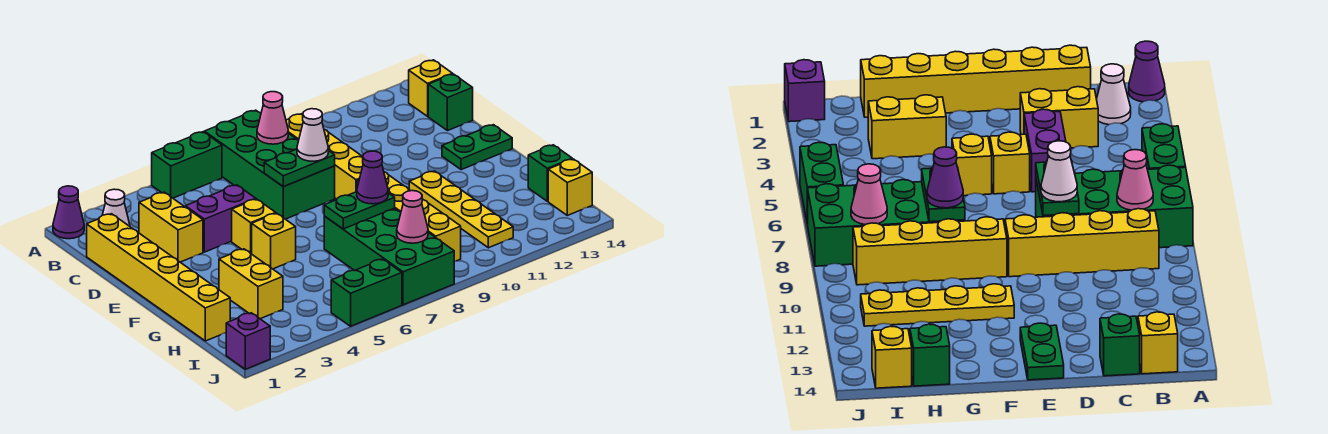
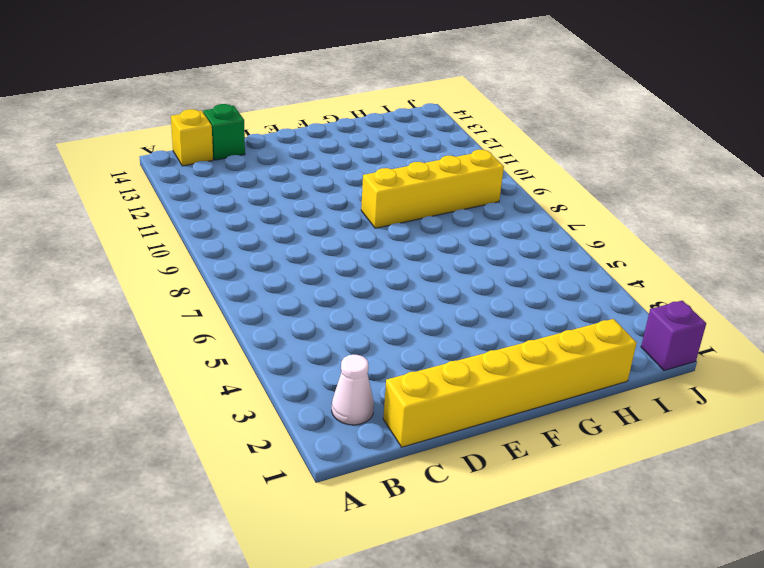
none -> purple 1x1 cone [53,186,84,239]
none -> green 1x2 brick [152,132,222,198]
none -> green 2x4 brick [204,110,335,219]

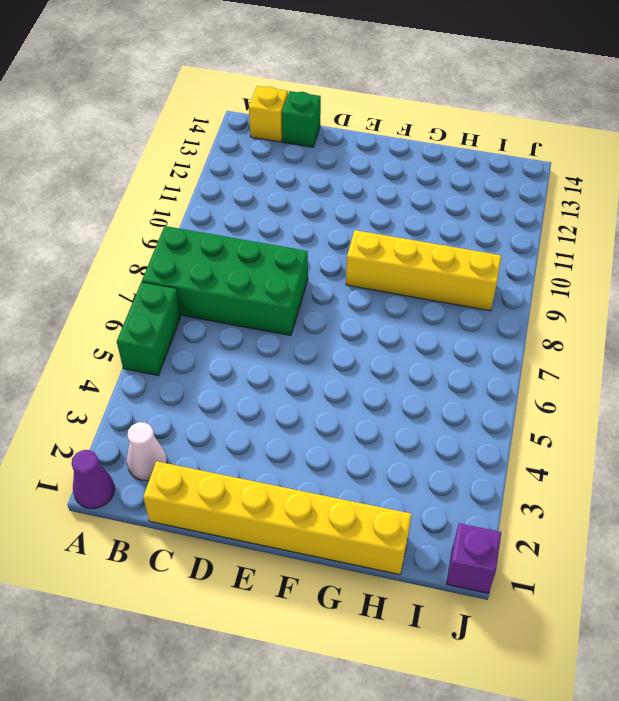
none -> yellow 1x4 brick [286,114,363,199]
none -> yellow 1x2 brick [139,192,203,262]
none -> purple 1x2 brick [185,185,256,252]

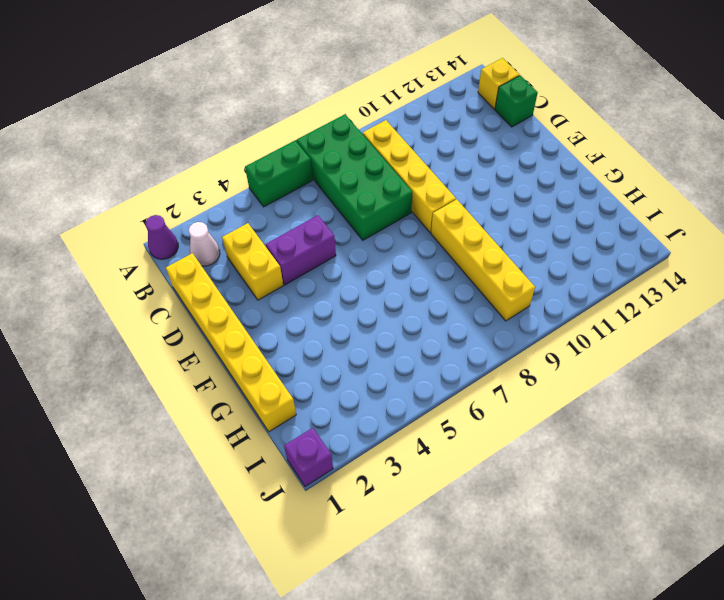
none -> yellow 1x1 brick [232,199,276,254]
none -> green 1x2 plate [442,125,512,170]
none -> yellow 1x1 brick [252,213,296,269]

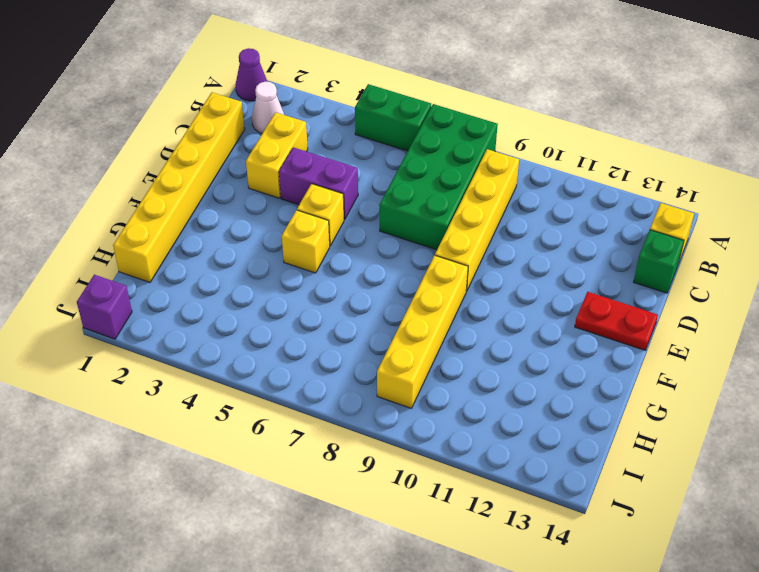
red 1x2 plate [575,292,658,350] -> green 1x2 plate [442,125,512,170]
none -> yellow 1x4 plate [409,171,513,248]
none -> yellow 1x2 brick [219,249,283,319]
none -> green 2x4 brick [324,208,454,305]

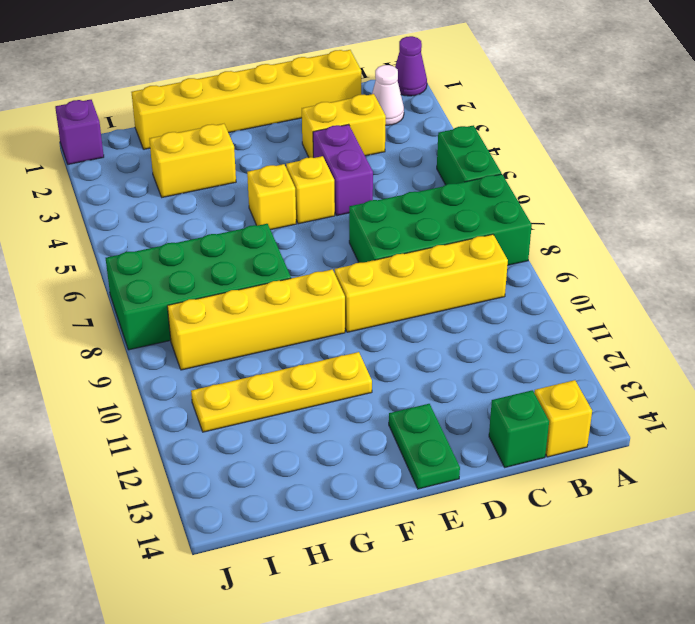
none -> green 1x1 brick [528,145,572,201]
none -> yellow 1x1 brick [548,159,592,215]
none -> green 1x2 brick [331,259,402,326]

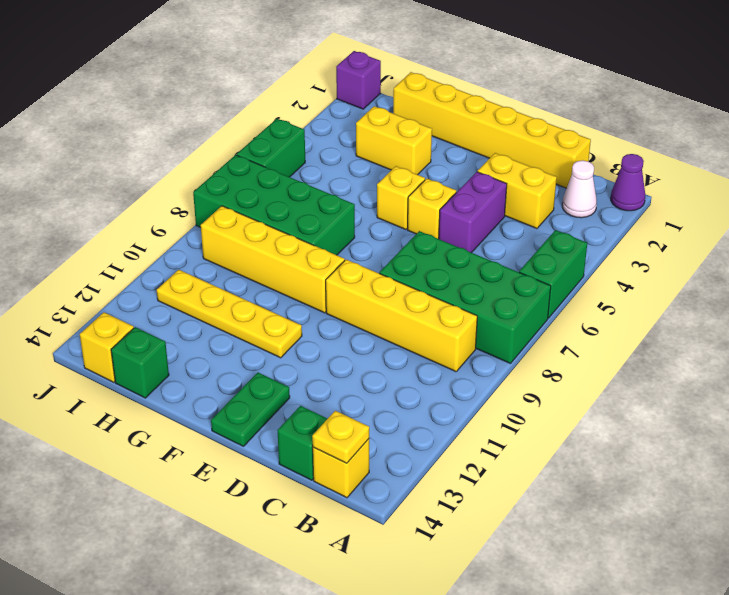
yellow 1x1 plate [312,411,369,463] -> none
none -> pink 1x1 cone [257,92,288,144]
none -> green 1x2 plate [264,149,335,187]
none -> green 1x2 plate [324,192,395,229]

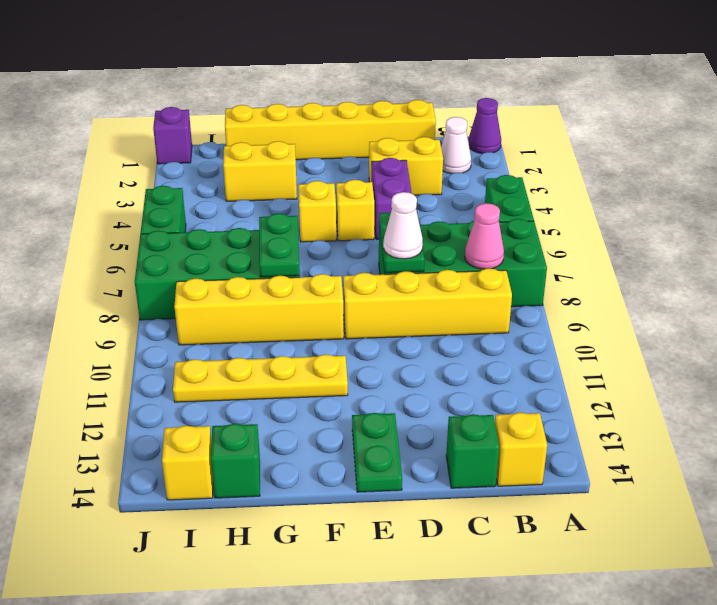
none -> pink 1x1 cone [397,191,428,243]
none -> purple 1x1 cone [357,151,388,204]

